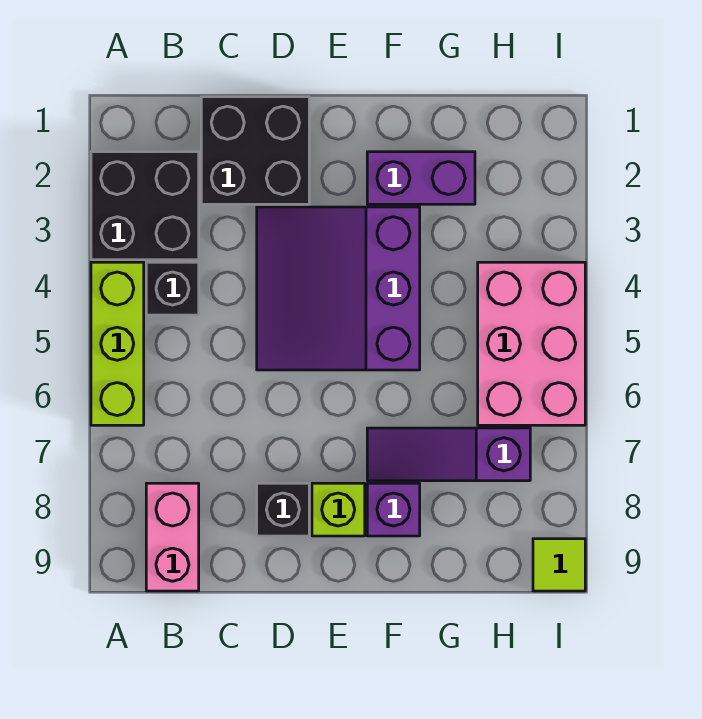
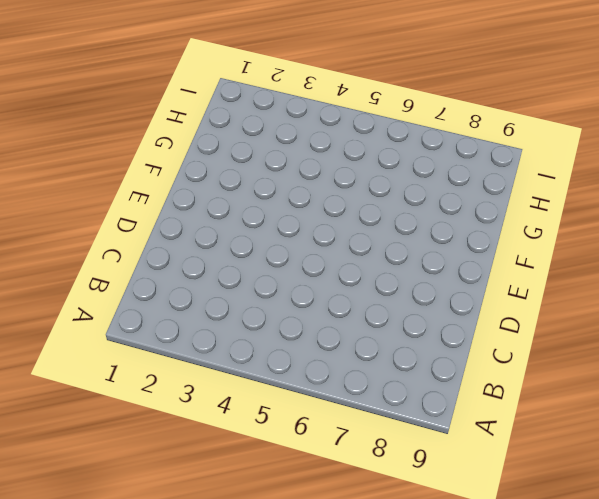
none -> black 2x2 brick [91,152,199,260]
none -> lime 1x3 brick [91,262,144,425]
none -> black 1x1 brick [146,262,199,315]

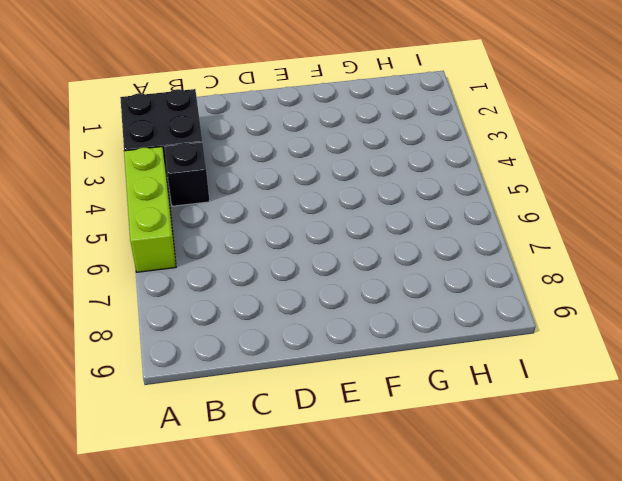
none -> pink 1x2 brick [146,483,199,591]
none -> black 2x2 brick [201,97,309,204]
none -> purple 3x3 slope [257,207,420,370]

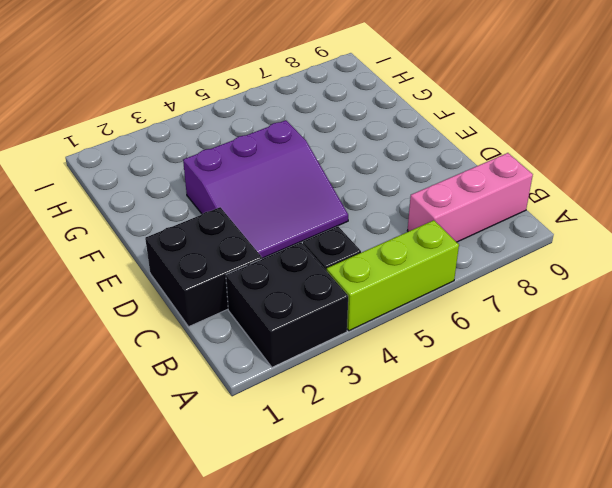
pink 1x3 brick [407,153,533,242] -> pink 1x2 brick [146,483,199,591]
none -> black 1x1 brick [257,483,309,536]
none -> lime 1x1 brick [312,483,365,536]
none -> purple 1x2 brick [367,152,475,204]

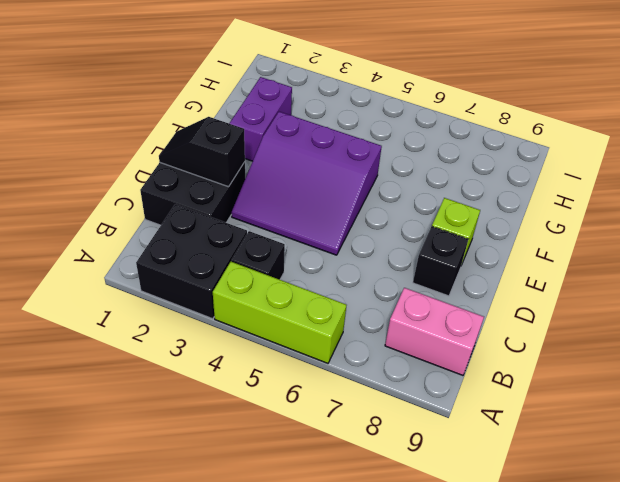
black 1x2 slope [159,117,245,187] -> none
none -> purple 1x3 slope [367,428,530,481]
none -> purple 1x1 brick [367,483,420,536]
none -> pink 2x3 brick [478,262,585,425]

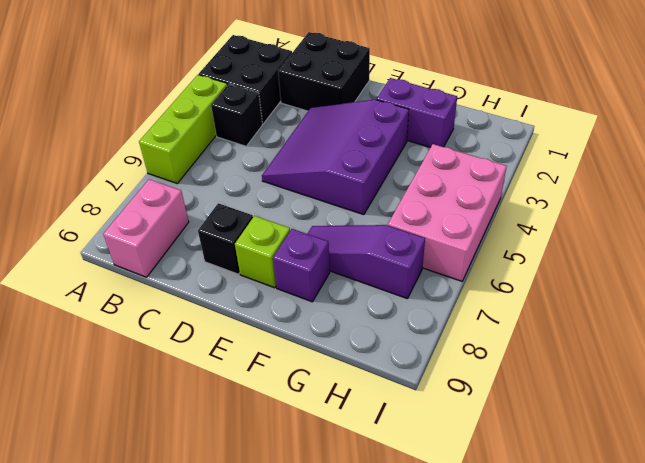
none -> lime 1x1 tile [533,539,585,591]

